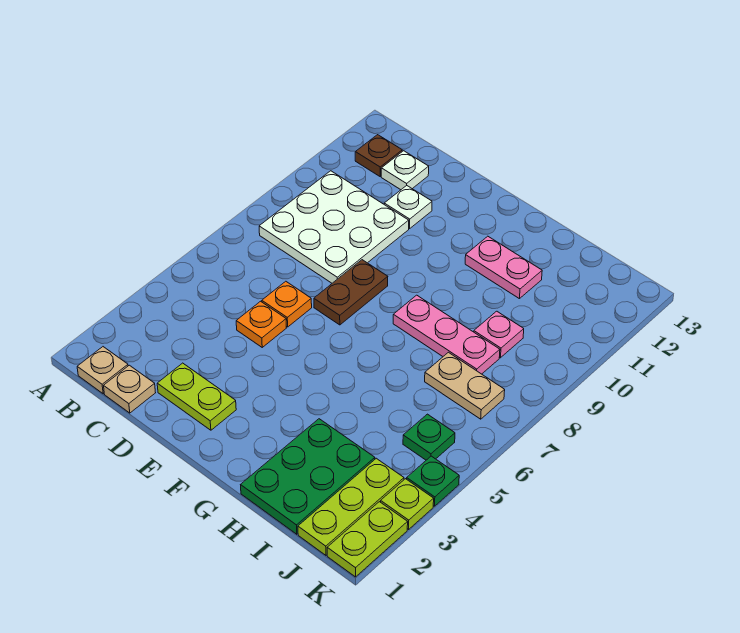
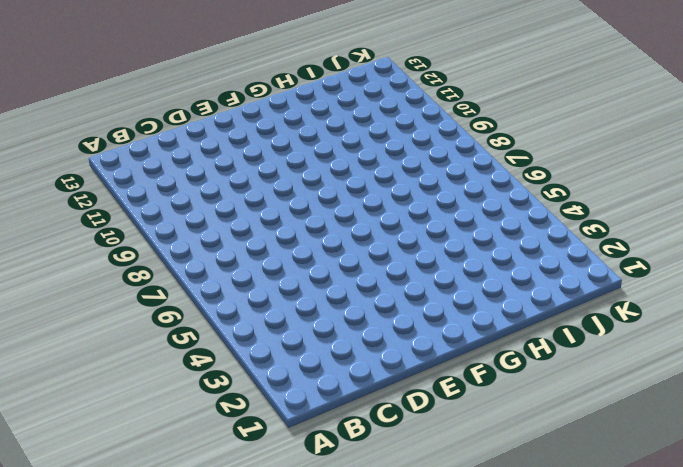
none -> tan 1x1 plate [77,347,128,394]
none -> white 3x3 plate [259,171,409,283]
none -> brown 1x1 plate [355,135,402,176]

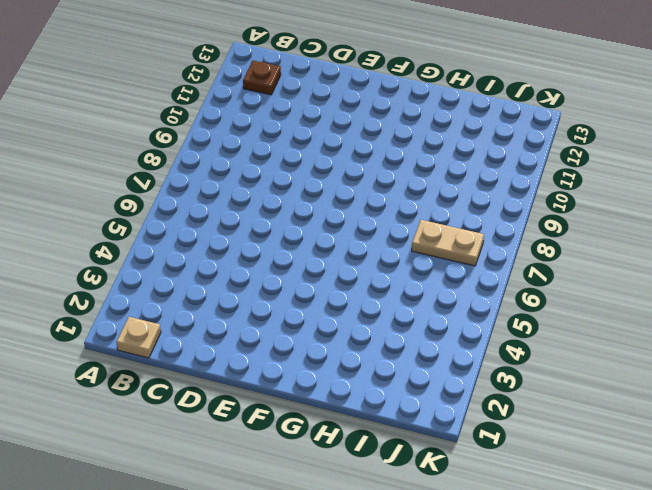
none -> white 3x3 plate [259,171,409,283]
none -> tan 1x1 plate [104,365,156,413]
none -> white 1x1 plate [381,151,429,190]

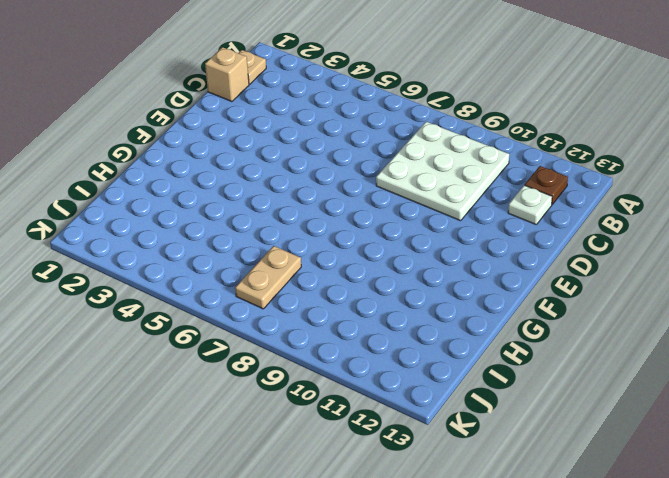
tan 1x1 brick [205,47,249,102] -> tan 1x1 plate [104,365,156,413]
none -> lime 1x2 plate [157,363,236,430]
none -> orange 1x1 plate [236,301,286,347]
none -> orange 1x1 plate [262,281,312,327]

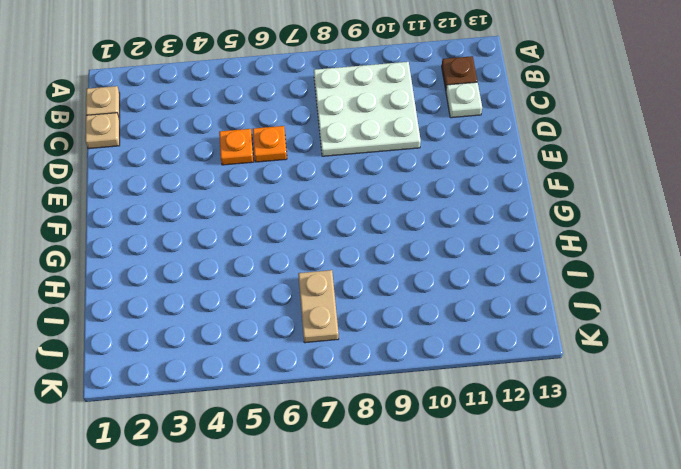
none -> lime 1x2 plate [157,363,236,430]
none -> white 1x1 plate [384,186,432,229]
none -> brown 1x2 plate [314,260,388,325]

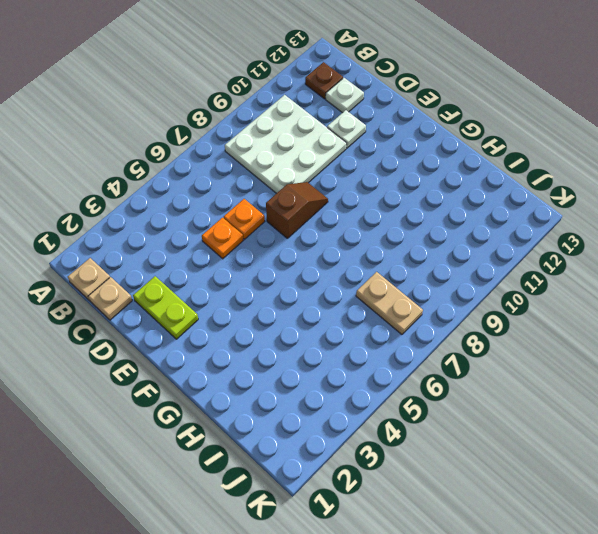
brown 1x2 slope [266,182,328,238] -> brown 1x2 plate [314,260,388,325]
none -> pink 1x3 plate [393,295,500,374]
none -> pink 1x2 plate [465,236,542,299]
none -> green 2x3 plate [241,419,375,534]

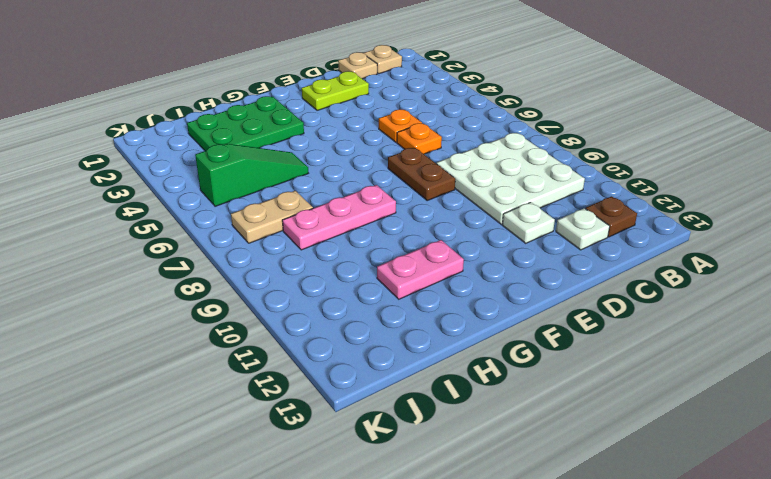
green 2x3 plate [187,96,304,151] -> green 2x3 plate turned to [241,419,375,534]
green 1x3 slope [195,144,308,206] -> green 1x1 plate [403,414,455,460]
none -> pink 1x1 plate [474,311,524,358]
none -> lime 1x3 plate [298,458,404,555]
none -> lime 1x2 plate [327,502,408,577]

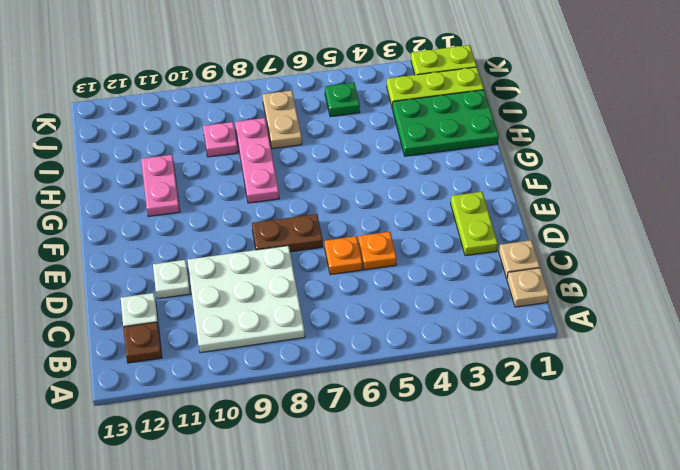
none -> lime 1x1 plate [381,479,434,529]
none -> green 1x1 plate [407,456,459,506]

